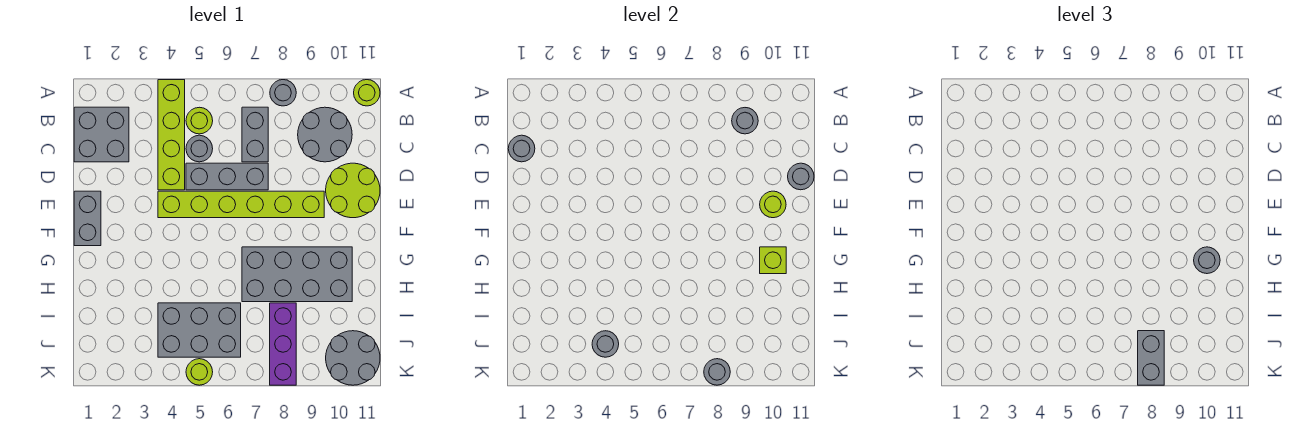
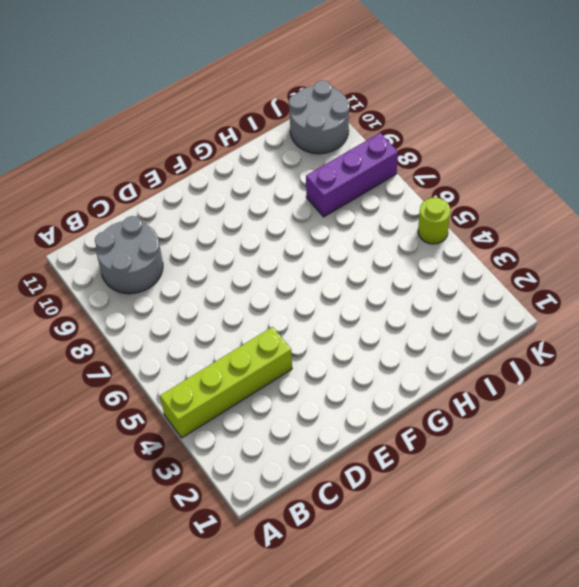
none -> grey 1x1 round brick [270,80,296,106]
none -> lime 1x1 round brick [354,80,380,106]
none -> grey 2x2 brick [74,107,129,162]

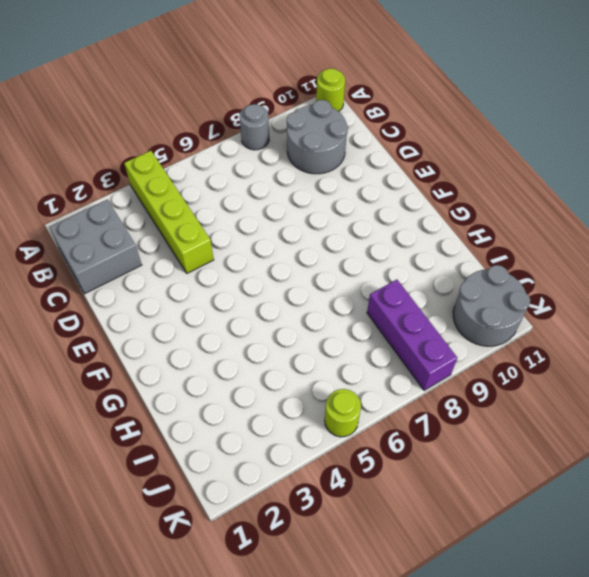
none -> lime 1x1 round brick [186,107,213,134]
none -> grey 1x2 brick [242,107,268,162]
none -> grey 1x1 round brick [186,135,213,162]

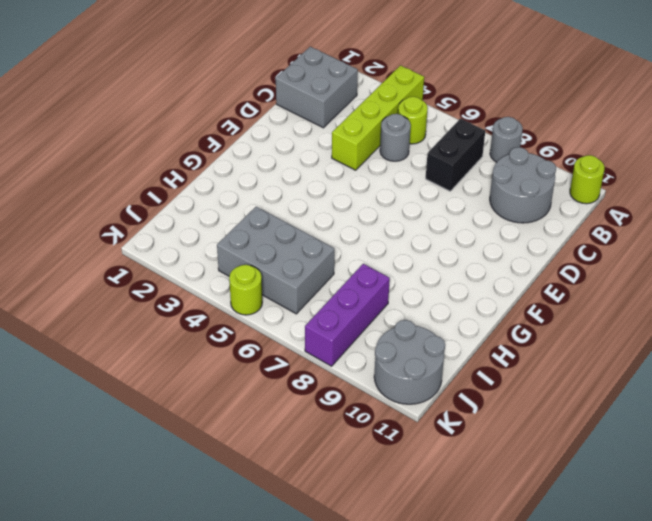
black 1x2 brick [426,119,485,191] -> grey 1x2 brick [242,107,268,162]
none -> grey 1x3 brick [186,163,268,190]
none -> lime 2x2 round brick [326,163,380,218]
none -> grey 1x2 brick [74,191,101,246]

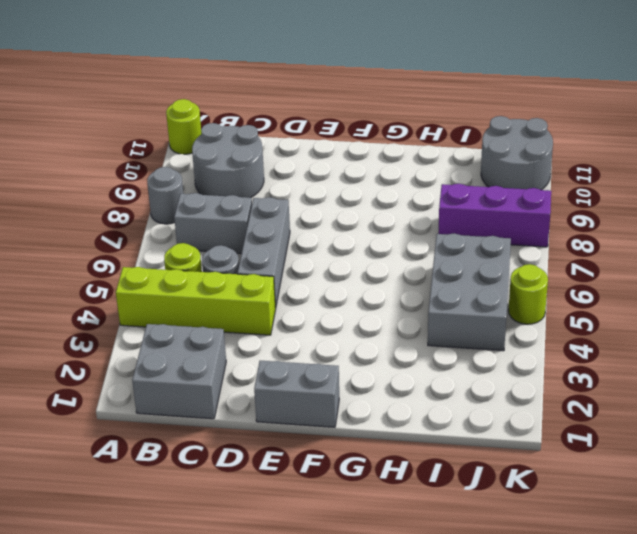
none -> lime 2x2 round brick [326,163,380,218]
none -> lime 1x6 brick [158,191,324,218]
none -> grey 2x4 brick [242,247,352,302]

